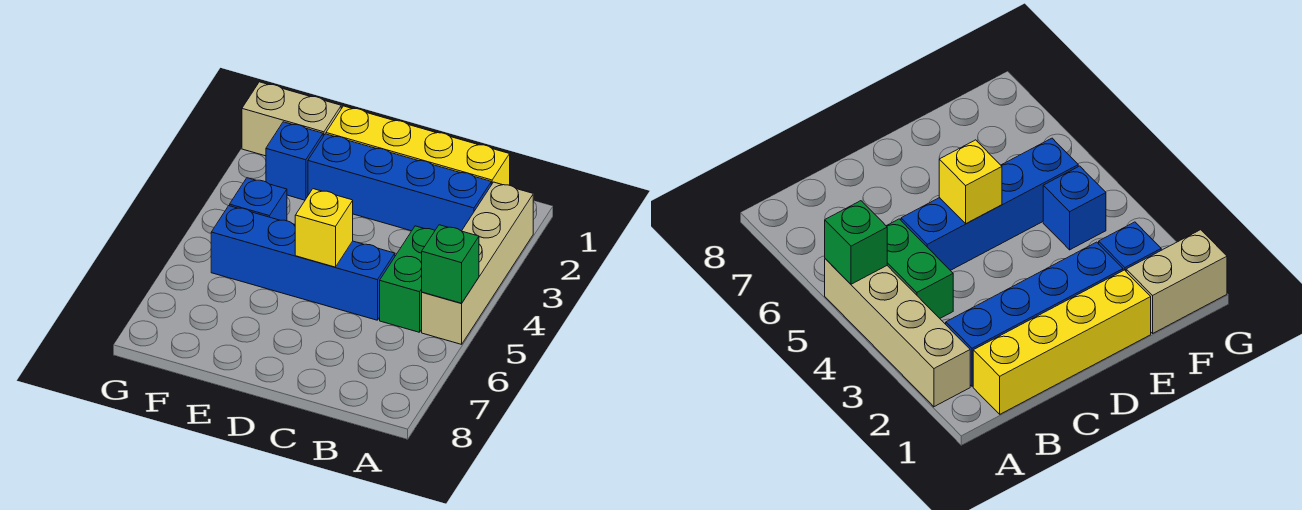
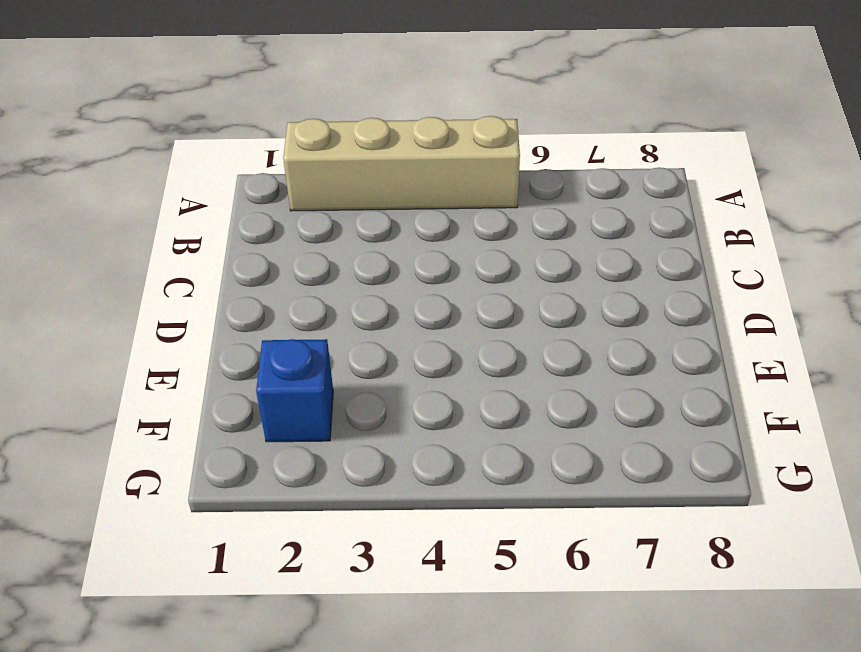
none -> yellow 1x4 brick [326,106,510,185]
none -> blue 1x4 brick [308,134,491,231]

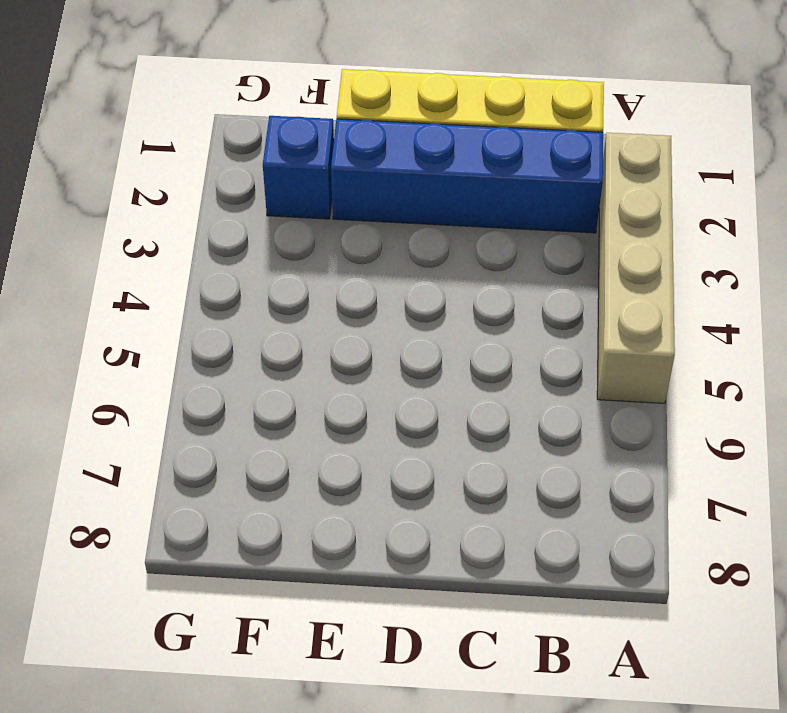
none -> green 1x2 brick [380,226,435,332]
none -> blue 1x4 brick [211,206,395,320]

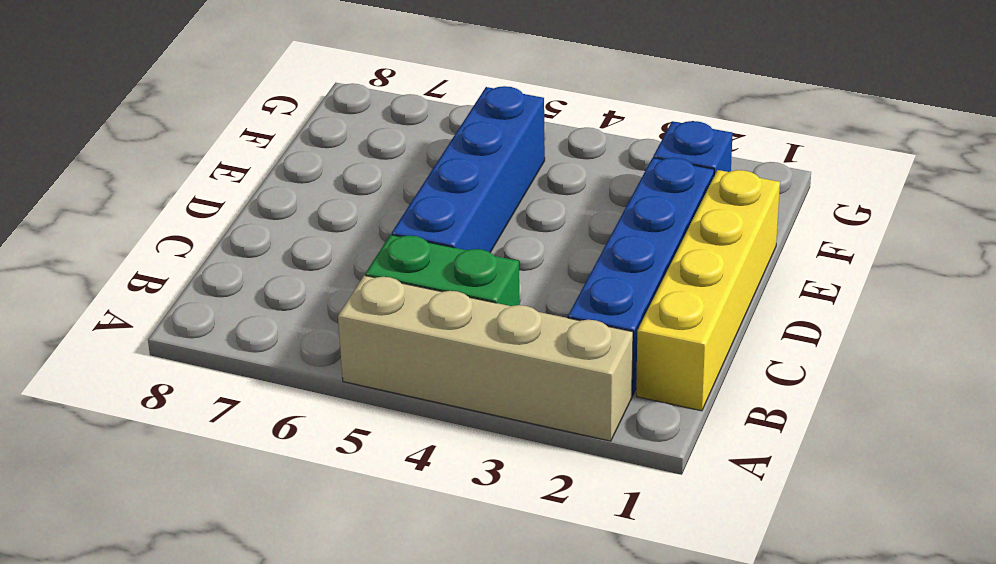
none -> tan 1x2 brick [242,82,341,156]
none -> blue 1x1 brick [230,178,287,221]

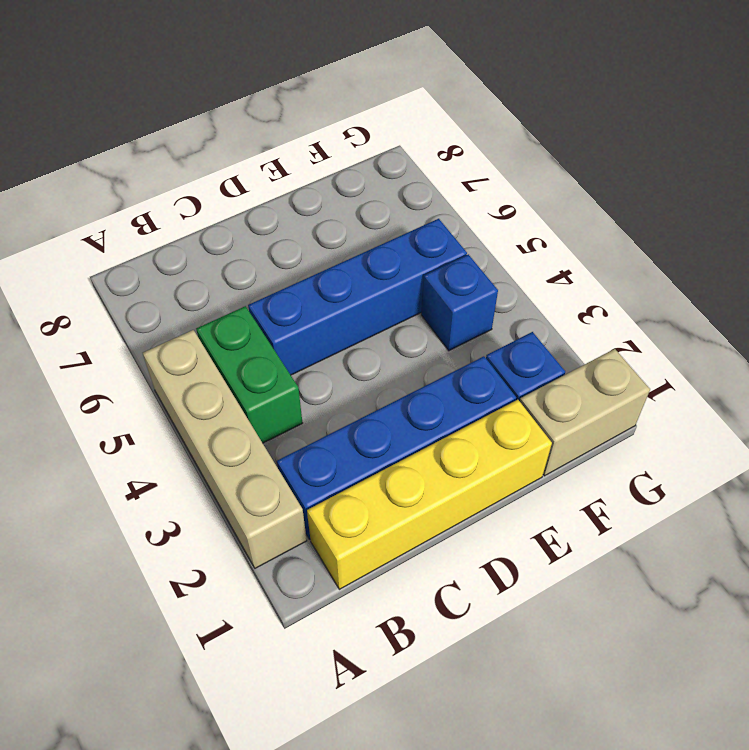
none -> green 1x1 brick [422,225,479,303]
none -> yellow 1x1 brick [295,189,353,267]

